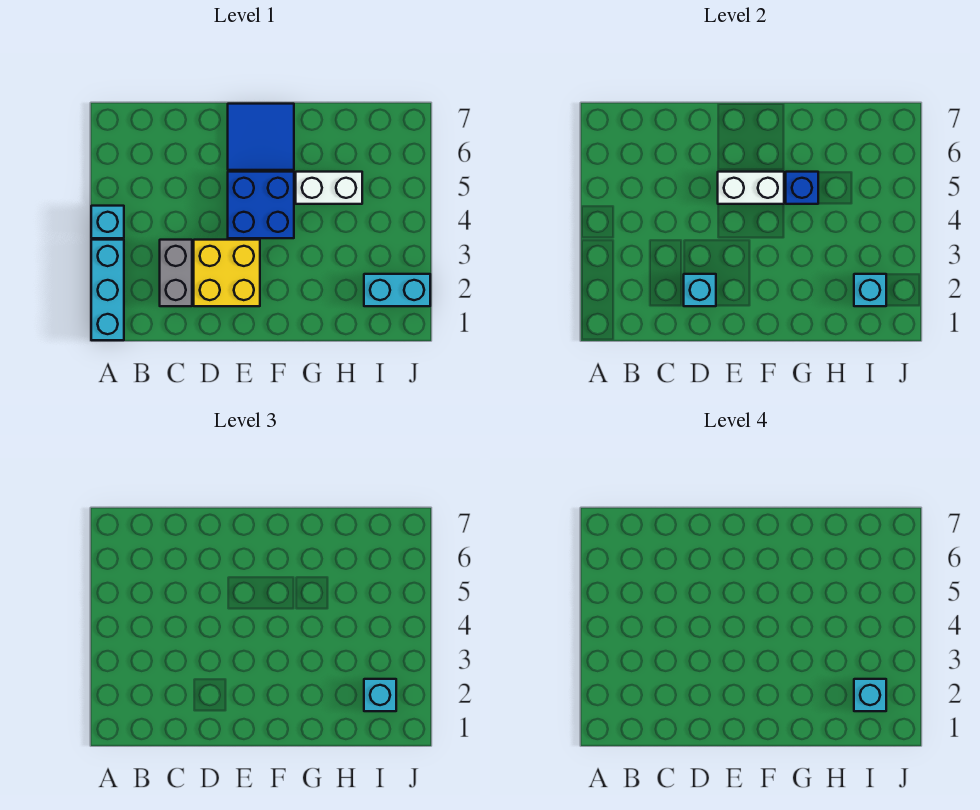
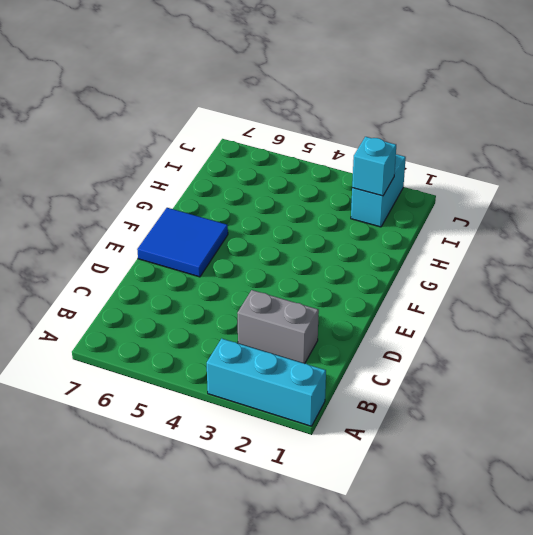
none -> cyan 1x1 brick [91,206,124,238]
none -> yellow 2x2 brick [194,240,260,306]
none -> blue 2x2 brick [228,172,294,238]

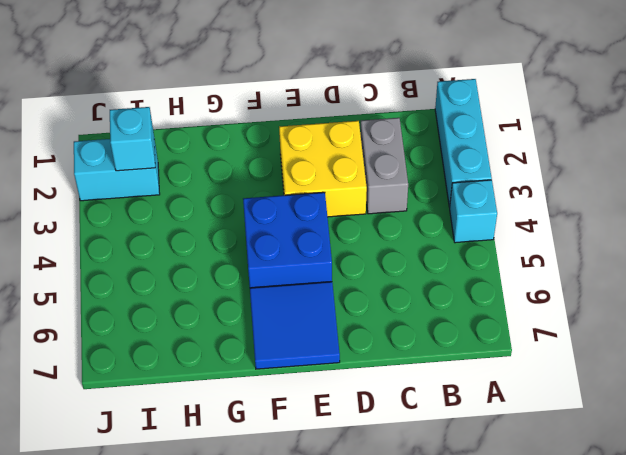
none -> white 1x2 brick [296,172,362,204]
none -> cyan 1x1 brick [684,274,716,306]
none -> white 1x2 brick [718,172,784,204]

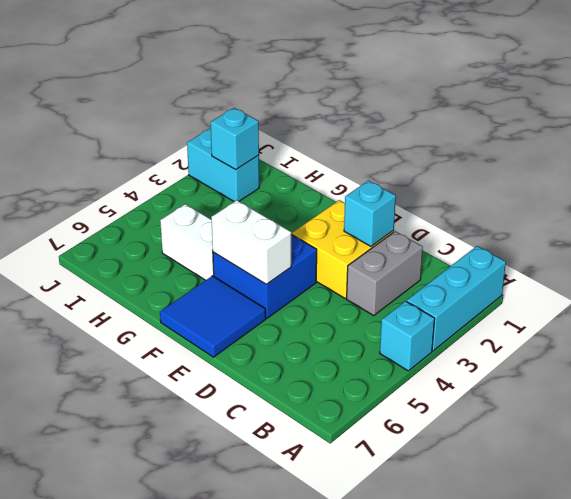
none -> blue 1x1 brick [786,172,818,204]
none -> cyan 1x1 brick [364,679,396,711]
none -> cyan 1x1 brick [854,679,886,711]

